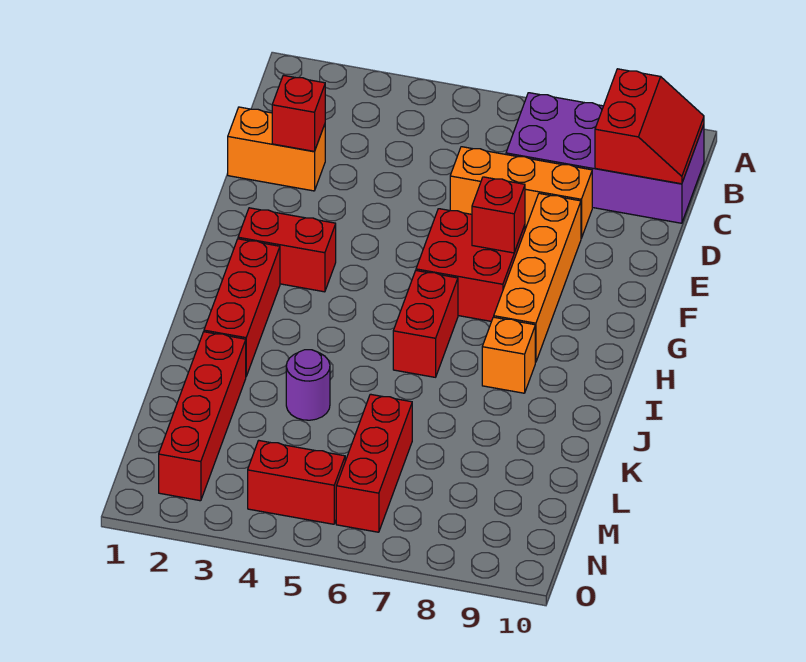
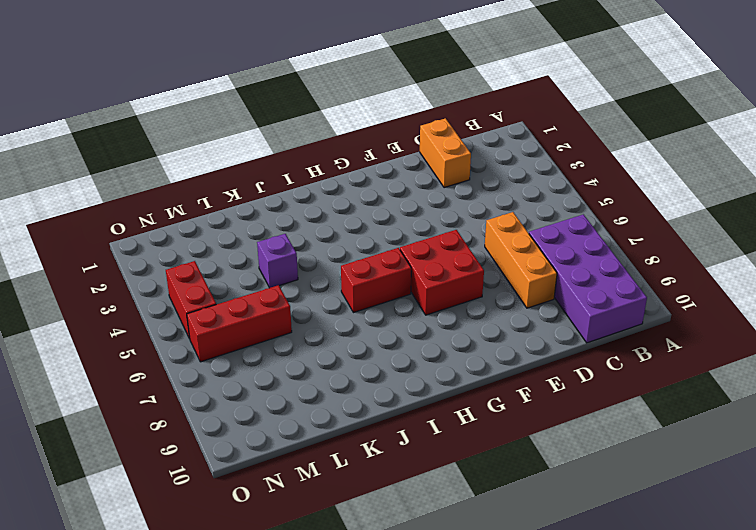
purple 1x1 brick [257,234,298,288] -> purple 1x1 round brick [286,350,330,420]
none -> orange 1x4 brick [494,193,581,362]
none -> red 1x2 brick [238,208,336,292]
none -> red 1x3 brick [204,239,280,376]

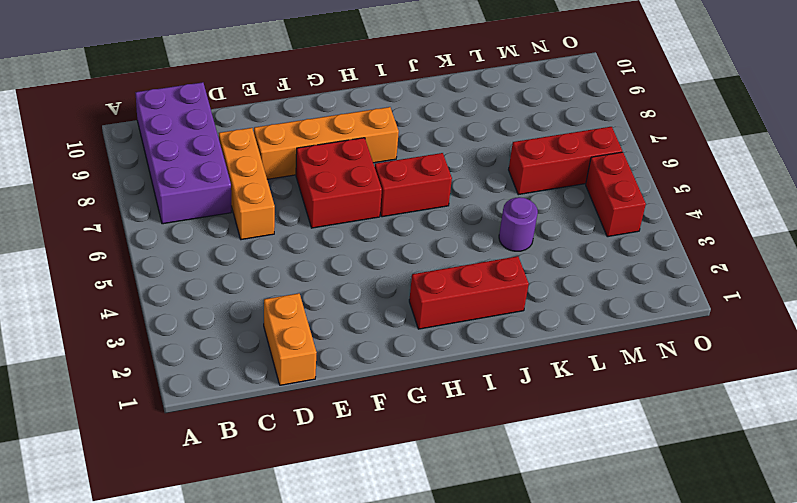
none -> red 1x2 brick [238,208,336,292]
none -> orange 1x1 brick [482,317,535,393]
none -> red 1x4 brick [159,332,246,501]

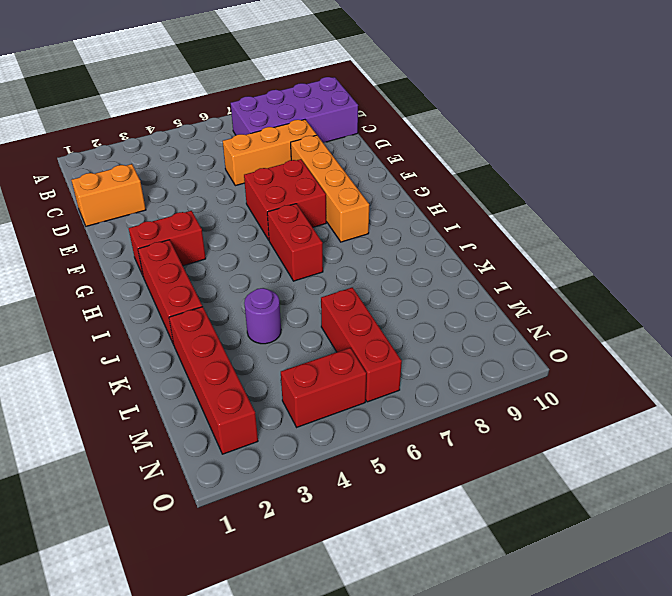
none -> orange 1x1 brick [482,317,535,393]
none -> red 2x2 slope [595,69,704,184]
none -> red 1x1 brick [272,75,325,151]

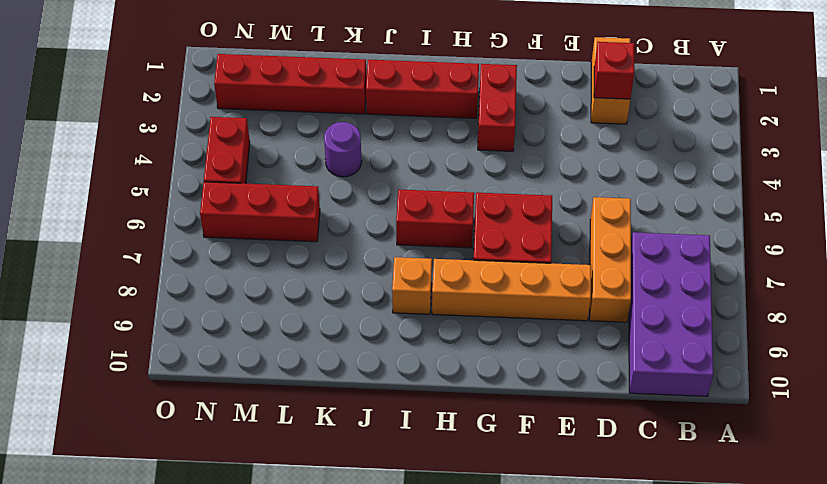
none -> red 2x2 slope [595,69,704,184]
none -> red 1x1 brick [472,177,525,253]

